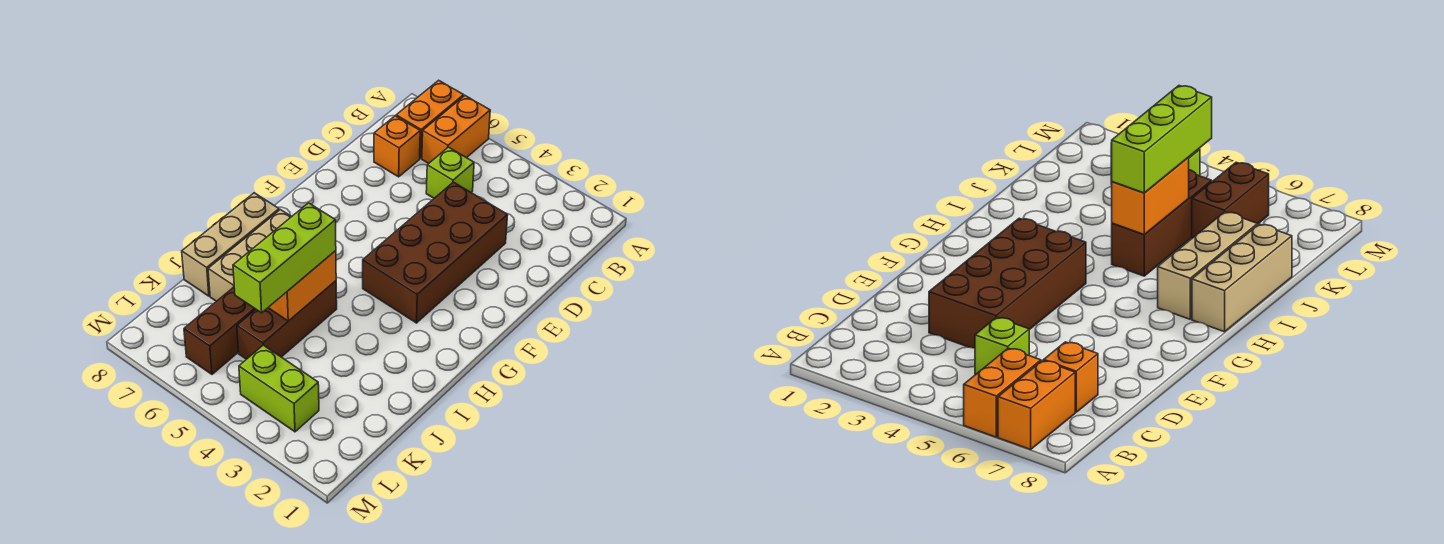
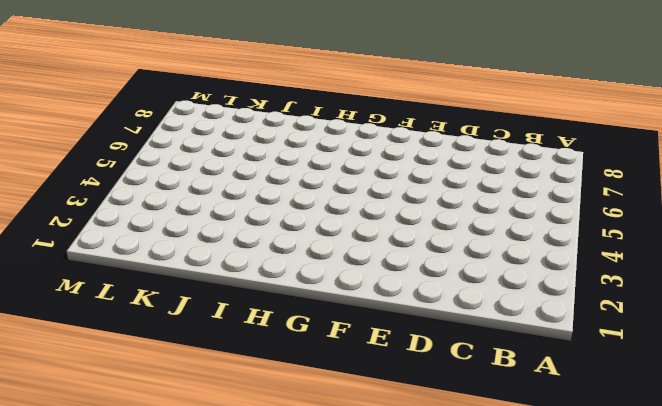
none -> orange 1x2 brick [422,96,490,164]
none -> orange 1x2 brick [396,80,464,158]
none -> lime 1x1 brick [426,147,474,198]

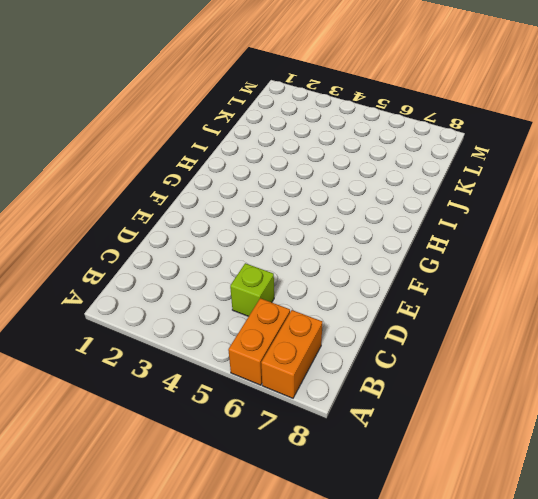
none -> orange 1x1 brick [374,116,420,177]
none -> brown 2x4 brick [363,182,508,323]
none -> tan 1x3 brick [208,210,292,301]

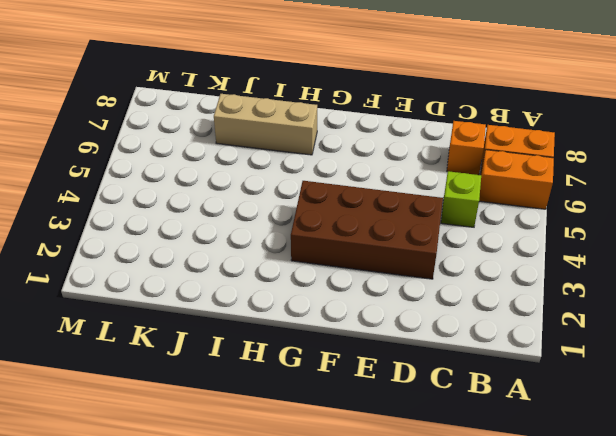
none -> tan 1x3 brick [182,193,279,296]
none -> brown 1x3 brick [237,281,337,359]
none -> brown 1x2 brick [184,287,256,374]

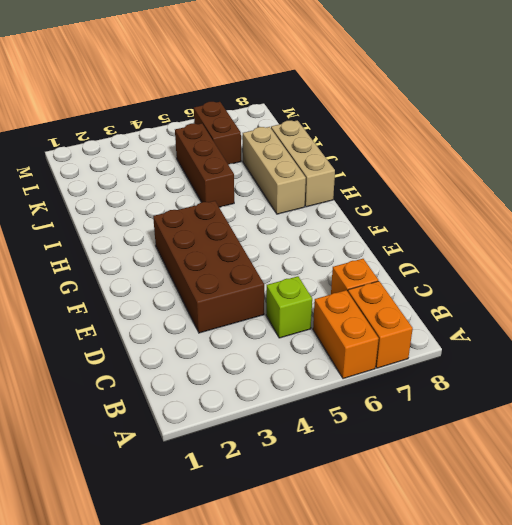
none -> lime 1x2 brick [239,345,319,432]
none -> orange 1x2 brick [268,251,336,321]
none -> lime 1x3 brick [233,203,336,313]

